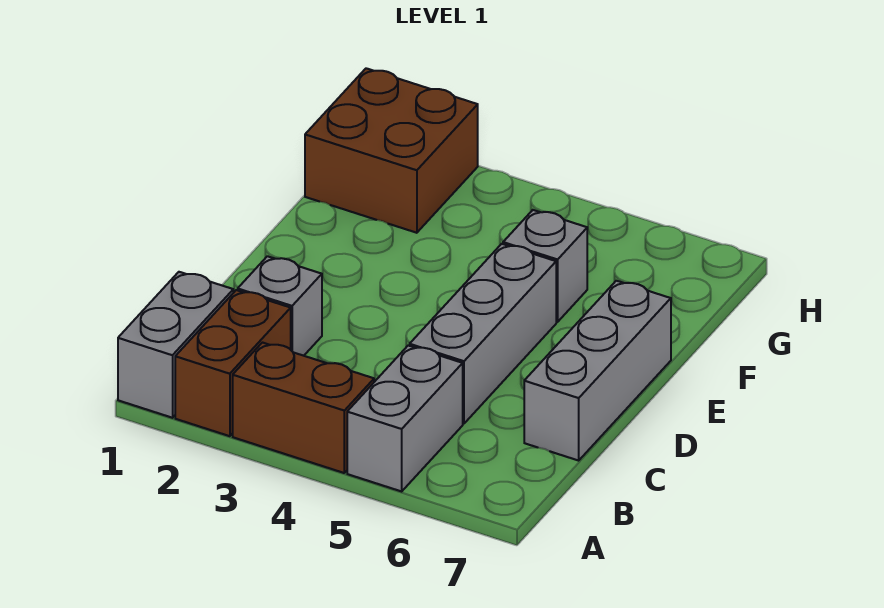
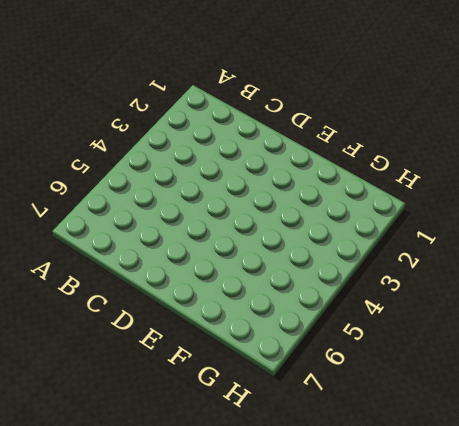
none -> grey 1x2 brick [118,272,233,418]
none -> brown 1x2 brick [175,290,291,436]

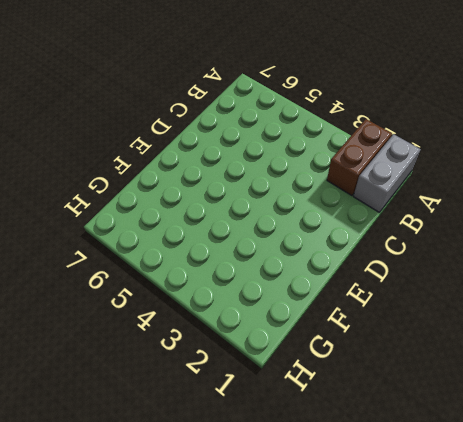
none -> brown 1x2 brick [233,343,374,473]
none -> grey 1x2 brick [347,346,463,491]

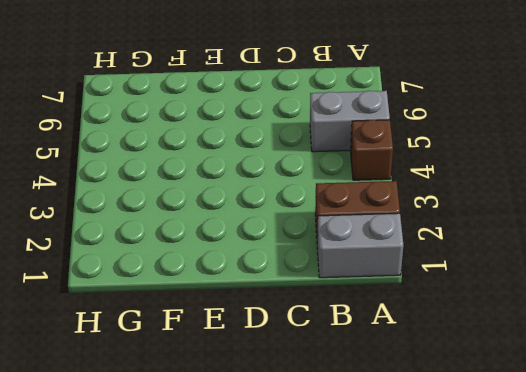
brown 1x1 brick [351,120,393,180] -> brown 1x2 brick [233,343,374,473]
none -> grey 1x1 brick [238,256,322,356]
none -> grey 1x3 brick [410,244,556,424]

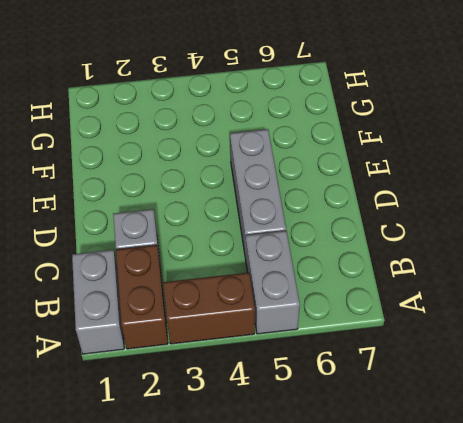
none -> grey 1x3 brick [524,281,671,461]
none -> grey 1x1 brick [503,210,587,322]

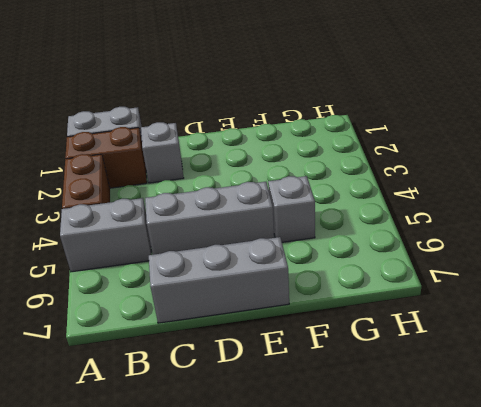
none -> brown 2x2 brick [305,68,478,233]

